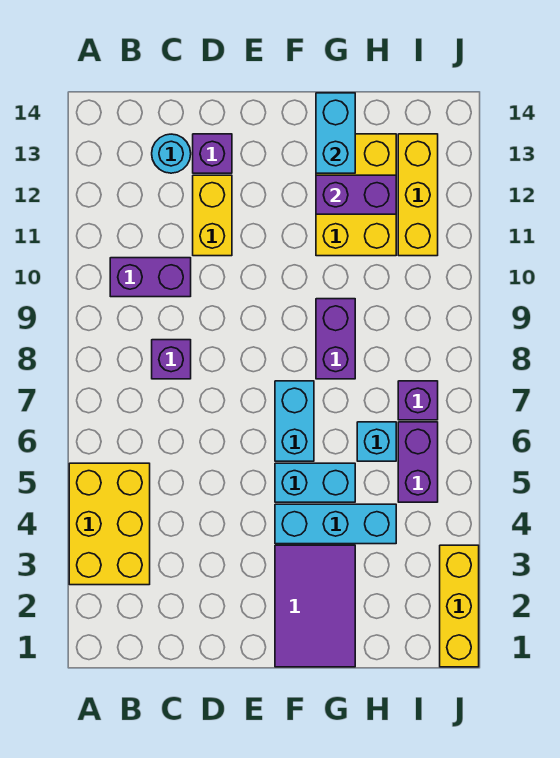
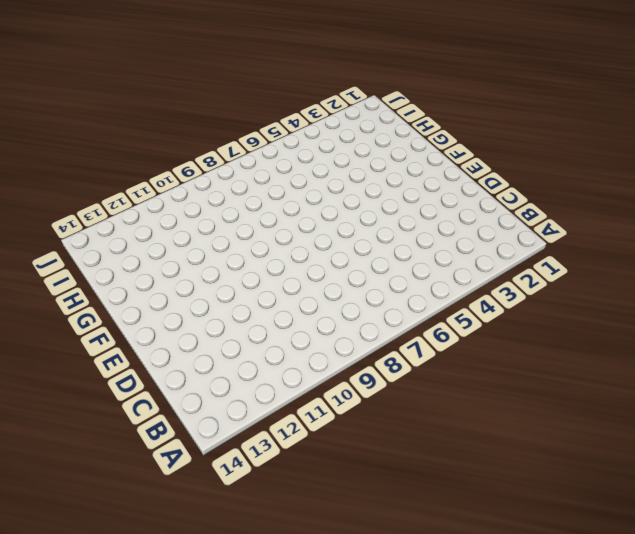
none -> yellow 2x3 brick [69,463,150,585]
none -> purple 1x2 brick [110,258,191,297]
none -> purple 1x1 brick [152,340,191,379]

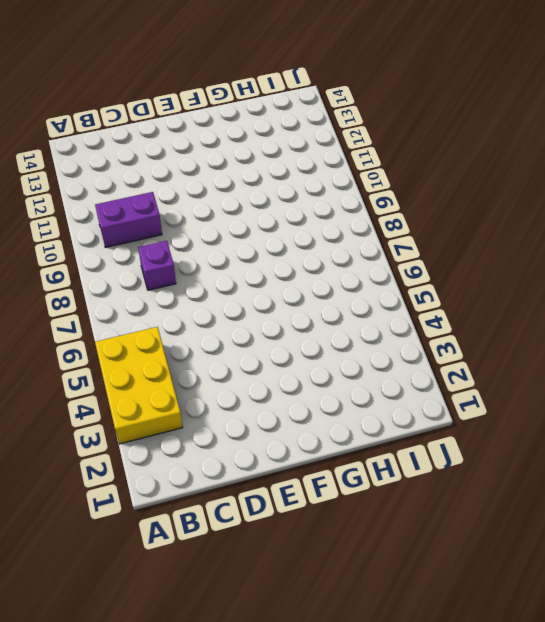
none -> cyan 1x1 round brick [152,134,191,173]
none -> yellow 1x2 brick [193,175,232,256]
none -> purple 1x1 brick [193,134,232,173]

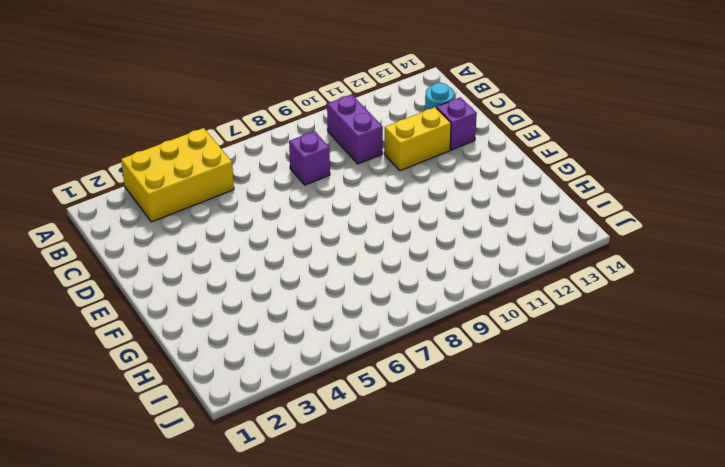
none -> purple 2x3 tile [275,545,355,667]
none -> cyan 1x3 brick [275,504,396,544]
none -> cyan 1x2 brick [275,463,355,502]

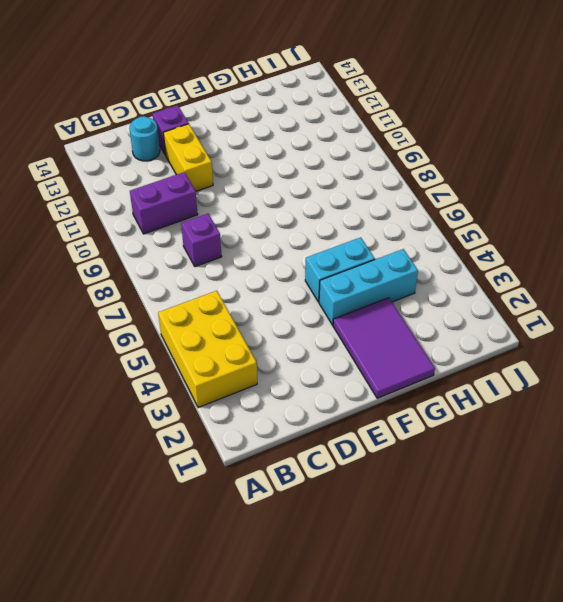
none -> cyan 1x2 brick [275,381,314,461]
none -> purple 1x2 brick [316,299,355,379]
none -> yellow 2x3 brick [316,134,396,256]

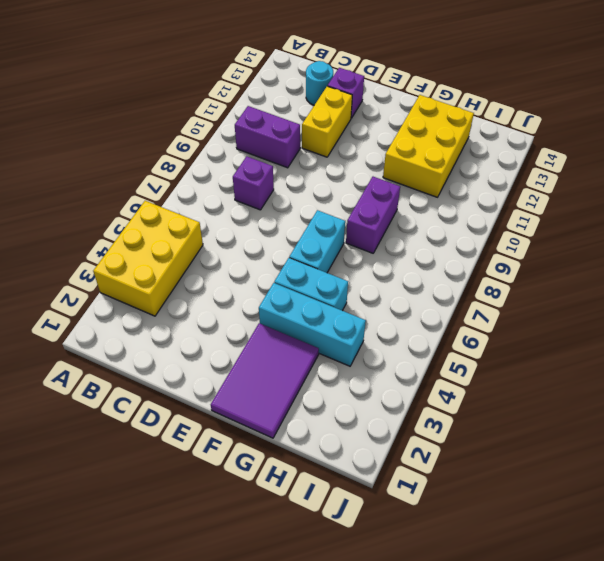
none -> cyan 1x1 brick [357,422,396,461]
none -> purple 1x2 brick [398,422,438,502]
none -> purple 1x1 brick [398,381,438,420]

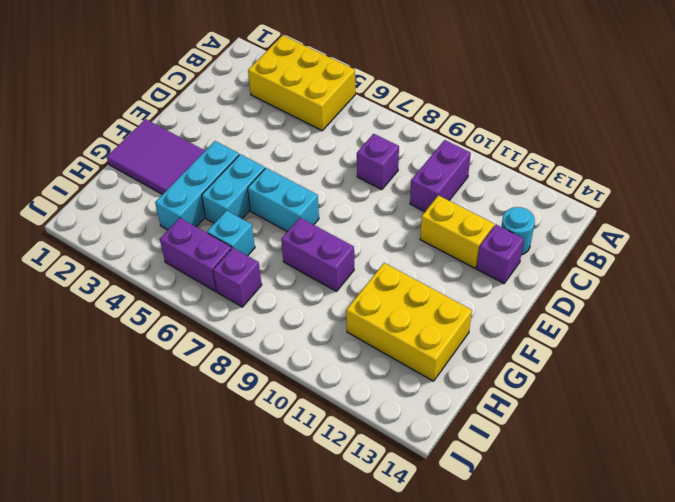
none -> yellow 1x3 brick [398,134,438,256]
none -> yellow 1x3 brick [440,545,479,667]
none -> purple 1x2 brick [316,175,396,214]

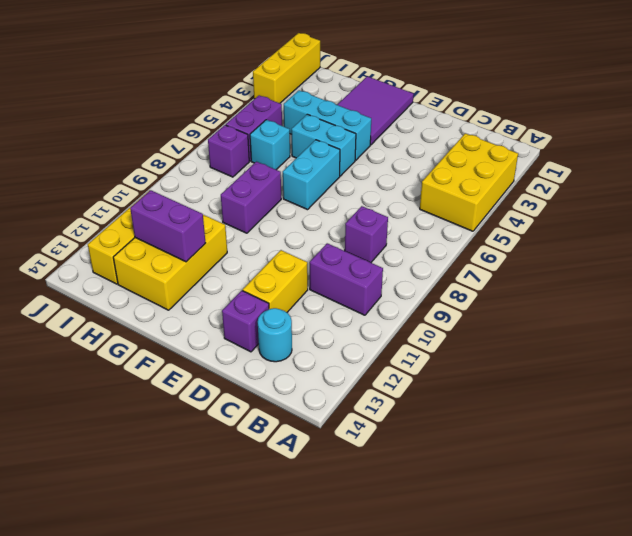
none -> cyan 1x2 brick [316,93,355,173]

